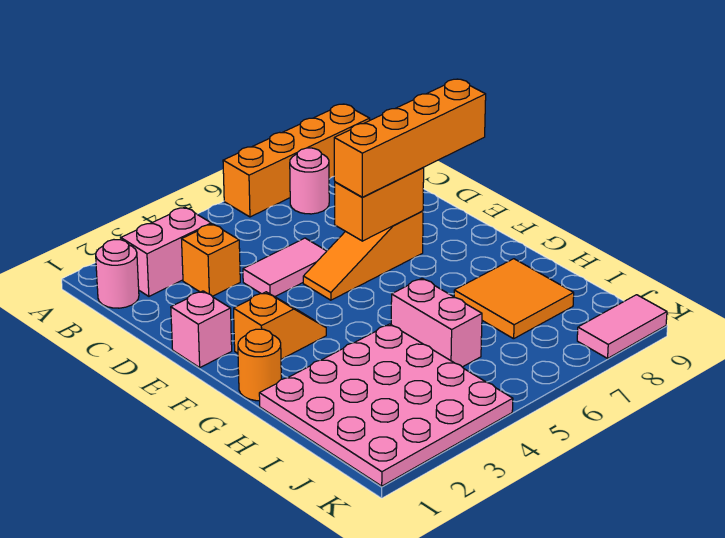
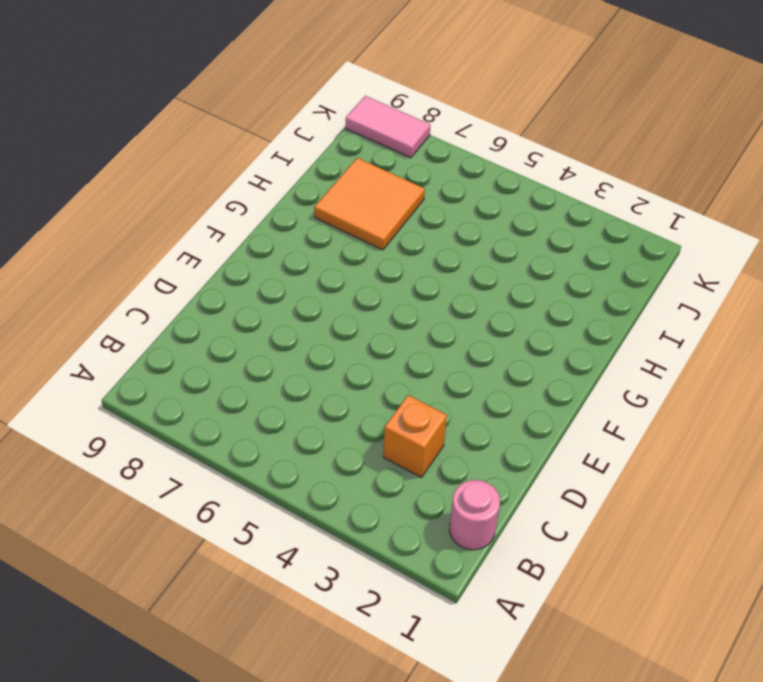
none -> orange 1x4 brick [223,104,370,217]
none -> pink 1x2 brick [121,207,211,296]
none -> pink 1x1 round brick [290,148,329,214]

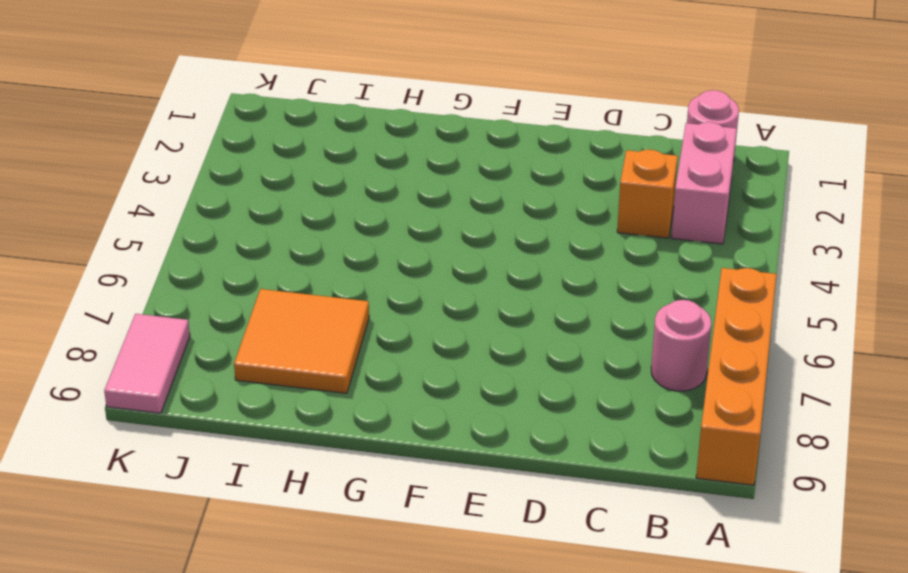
none -> pink 1x2 tile [243,238,326,297]
none -> pink 1x1 brick [171,291,232,367]
none -> orange 1x3 slope [303,211,423,300]

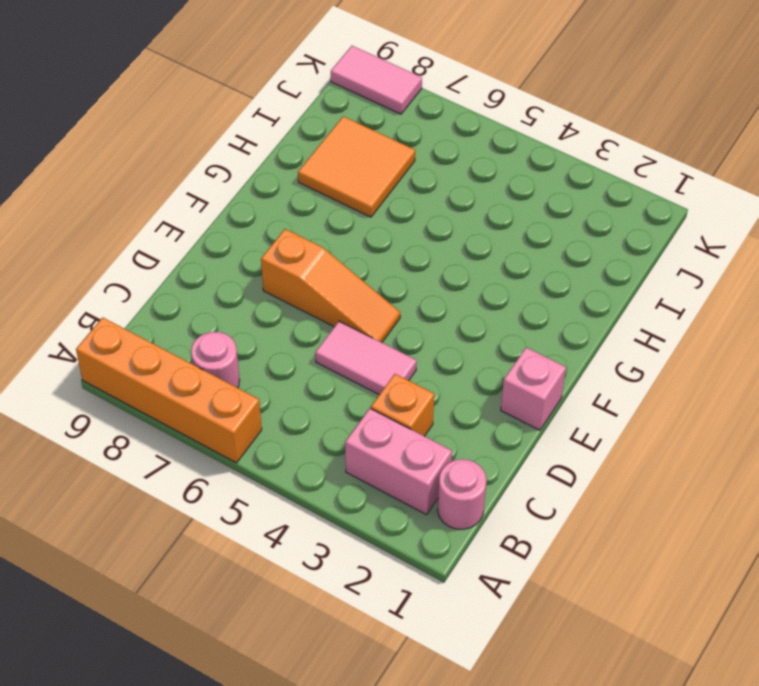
none -> orange 1x2 slope [234,292,326,359]
none -> orange 1x1 round brick [238,329,281,401]
none -> pink 4x4 plate [259,324,513,486]

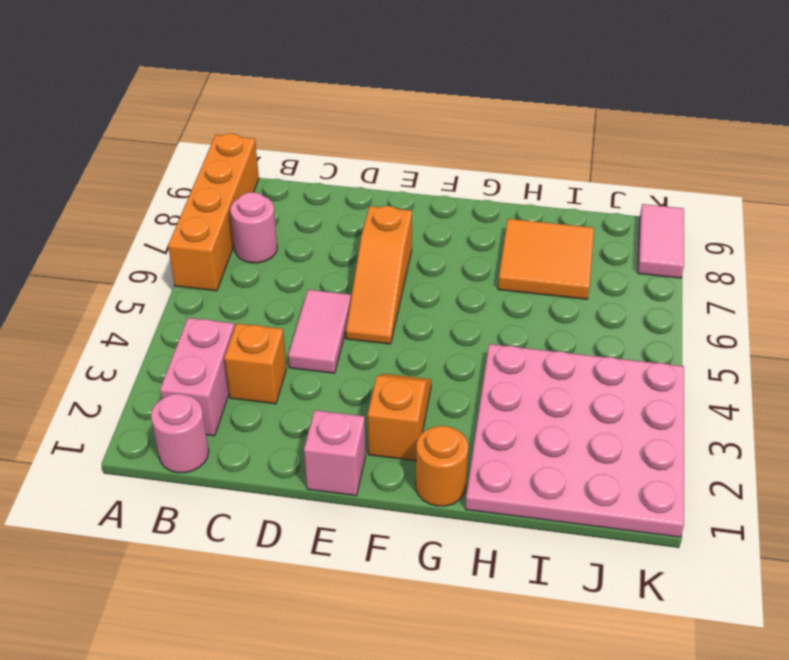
none -> pink 1x2 brick [391,278,482,367]
none -> orange 1x2 brick [335,168,424,241]
none -> orange 1x4 brick [334,79,486,197]

